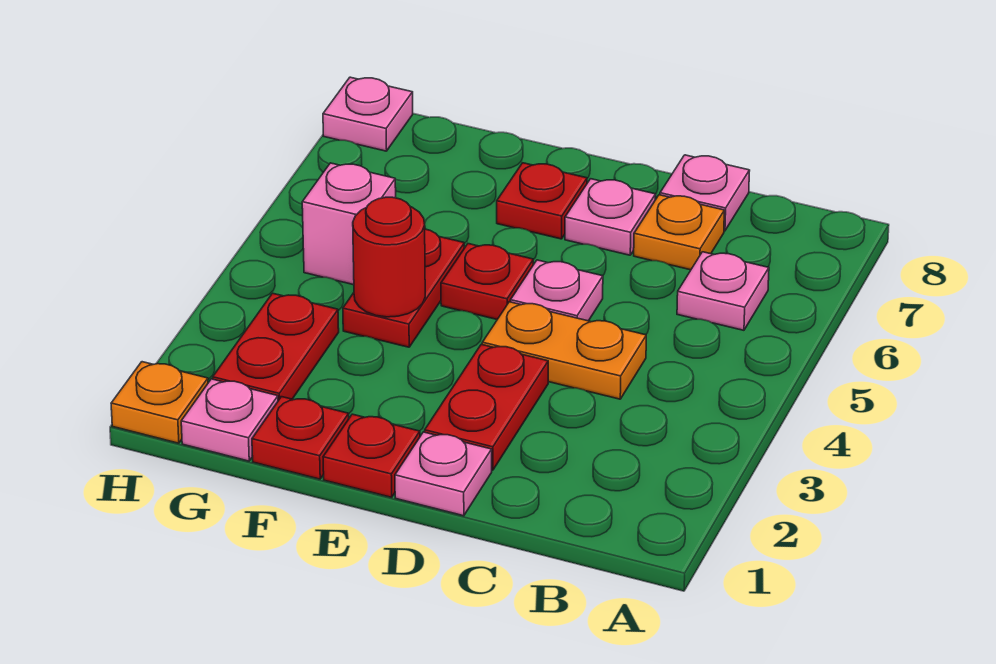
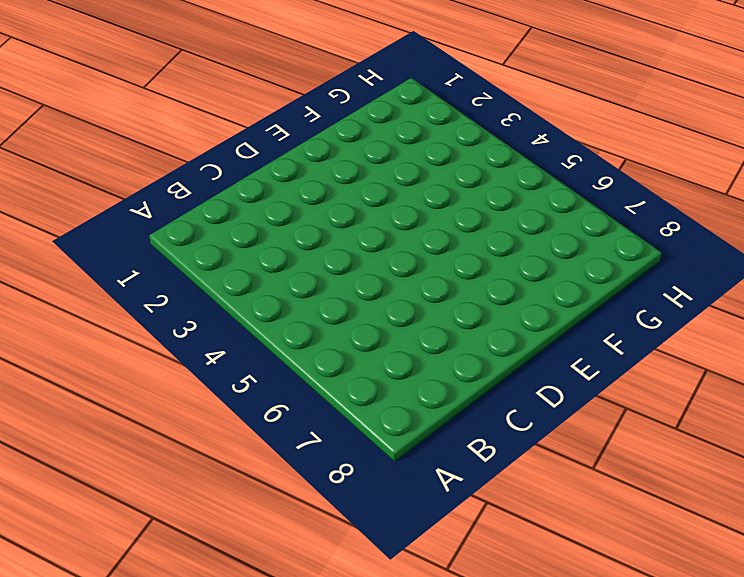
none -> pink 1x1 plate [677,252,769,330]
none -> orange 1x2 plate [482,302,646,399]
none -> orange 1x1 plate [634,195,724,270]

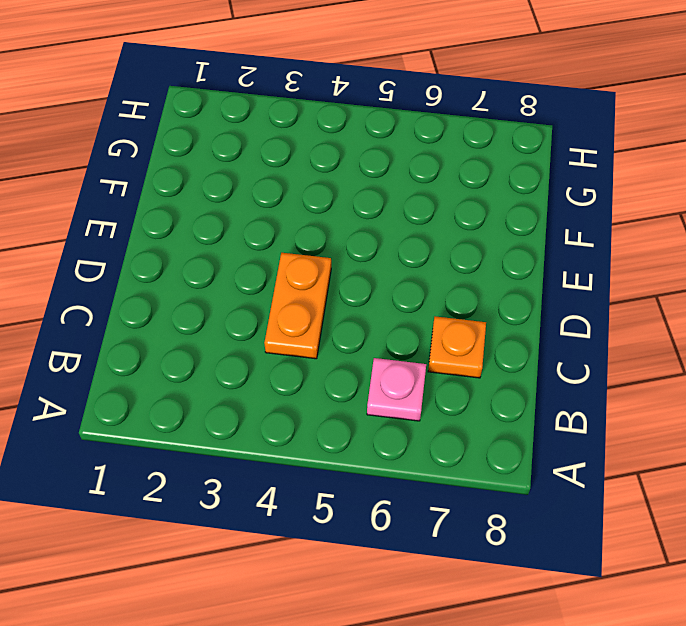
none -> pink 1x1 plate [660,155,750,231]
none -> pink 1x1 plate [395,432,492,516]
none -> red 1x2 plate [425,344,548,470]

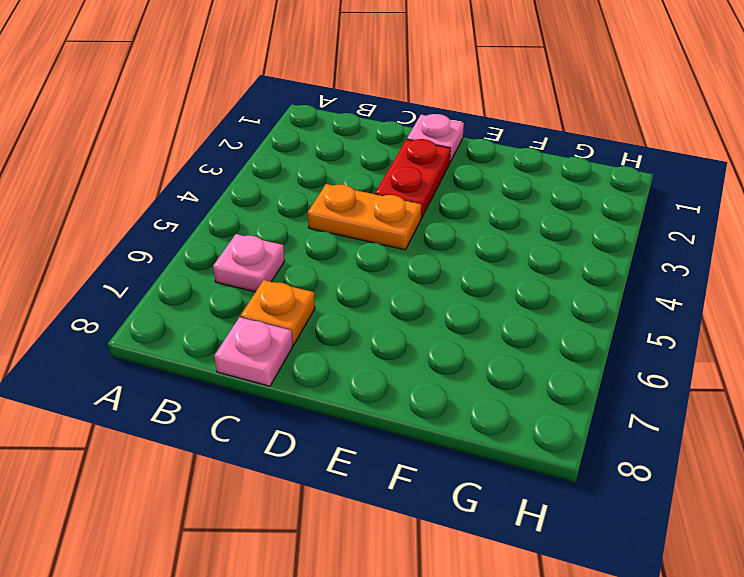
none -> pink 1x1 plate [511,260,603,321]
none -> pink 1x1 plate [565,179,656,255]
none -> red 1x1 plate [323,414,420,497]

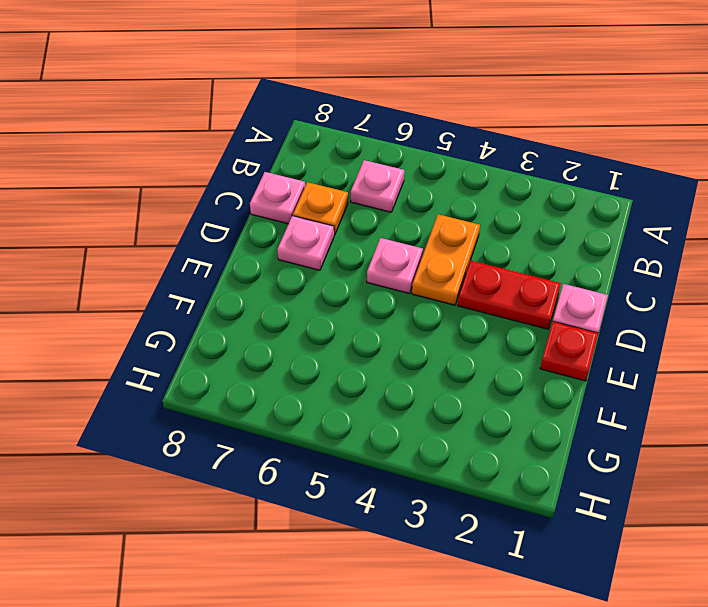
none -> red 1x1 plate [441,244,533,319]
none -> red 1x1 plate [497,163,587,239]
none -> red 1x1 plate [252,397,349,479]

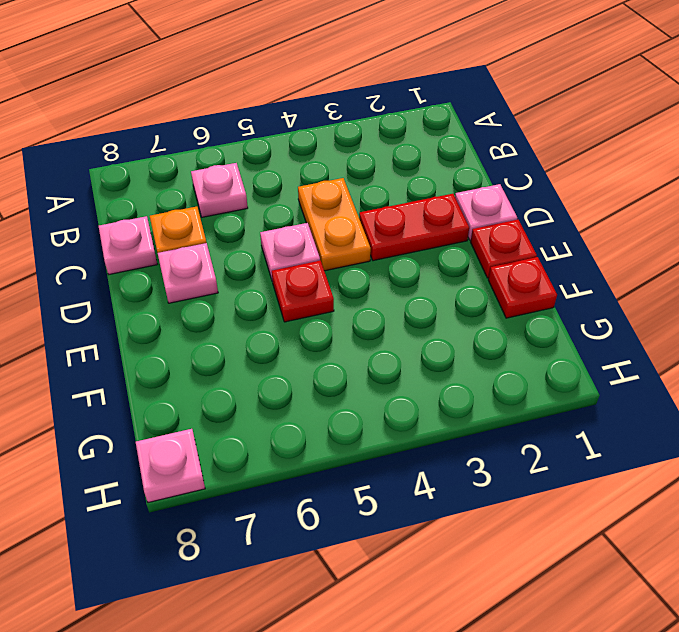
none -> red 1x1 plate [497,163,587,239]
none -> red 1x2 plate [343,229,464,347]
none -> pink 1x1 plate [181,379,278,461]

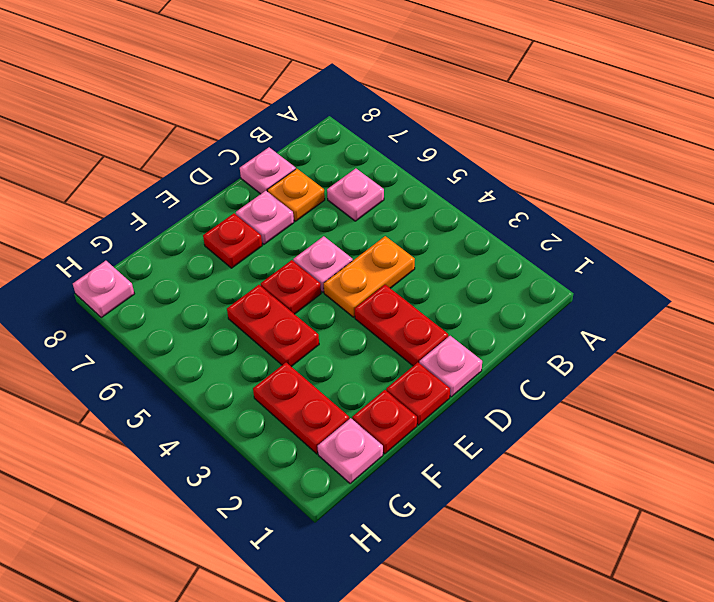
none -> pink 1x1 brick [302,163,396,285]
none -> orange 1x1 plate [111,362,208,443]
none -> red 1x1 round brick [353,197,425,317]

